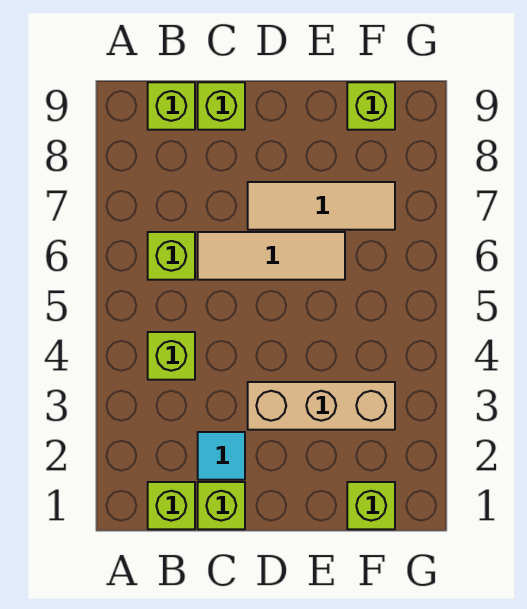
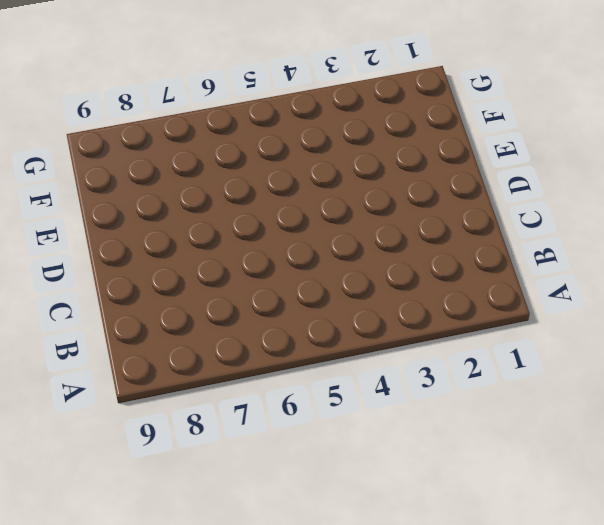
none -> lime 1x1 brick [148,482,195,529]
none -> lime 1x1 brick [148,332,195,380]
none -> lime 1x1 brick [148,232,195,280]

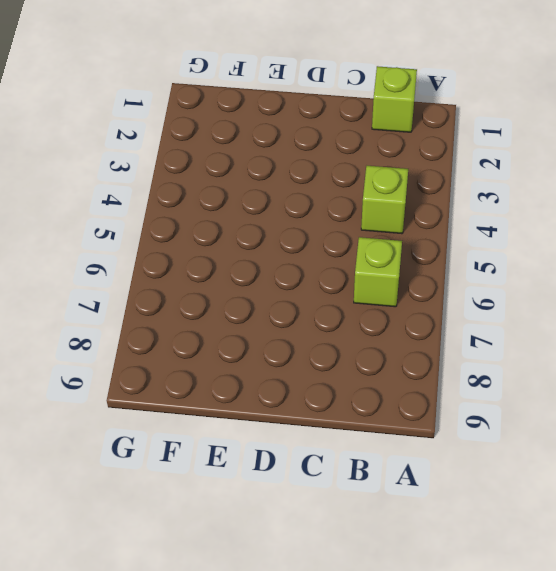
none -> lime 1x1 brick [148,82,195,130]
none -> lime 1x1 brick [198,482,245,529]
none -> cyan 1x1 tile [198,432,245,480]

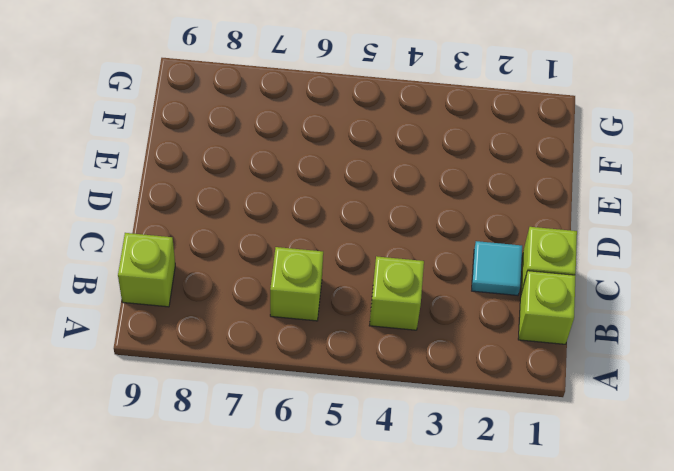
none -> tan 1x3 tile [198,232,345,280]
none -> lime 1x1 brick [198,82,245,130]
none -> tan 1x3 brick [248,382,395,430]

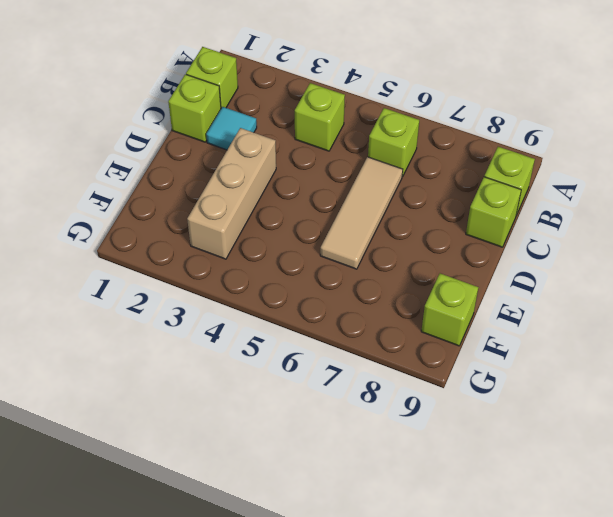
none -> tan 1x3 tile [248,182,395,230]
none -> lime 1x1 brick [347,482,395,529]

